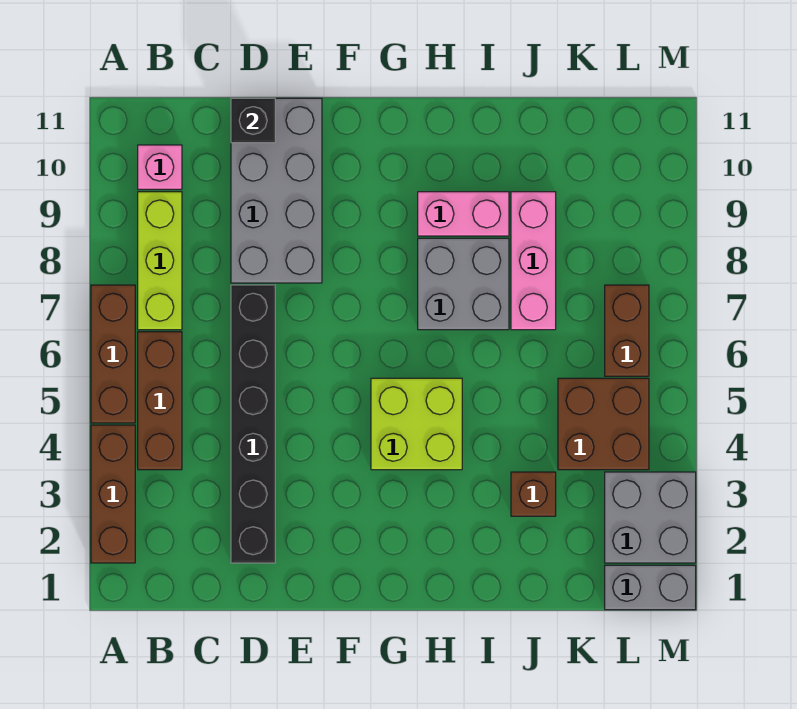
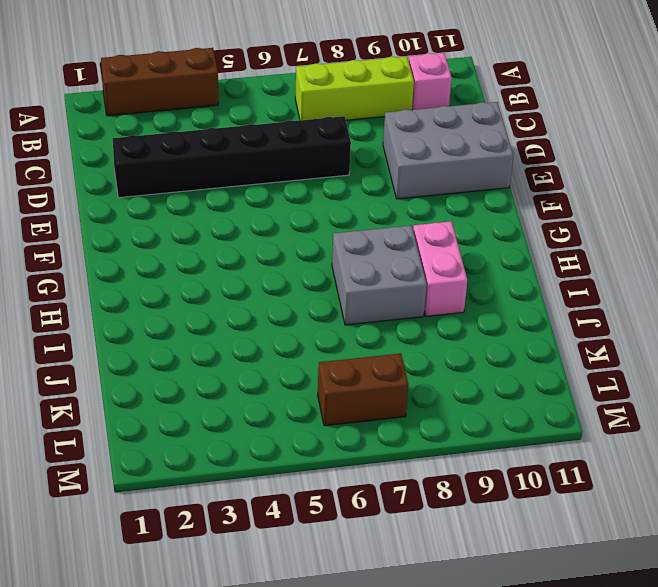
grey 2x3 brick [383,102,513,199] -> grey 2x4 brick [231,98,322,283]
none -> brown 1x3 brick [91,285,135,423]
none -> brown 1x3 brick [138,332,182,470]
none -> lime 2x2 brick [371,378,462,470]

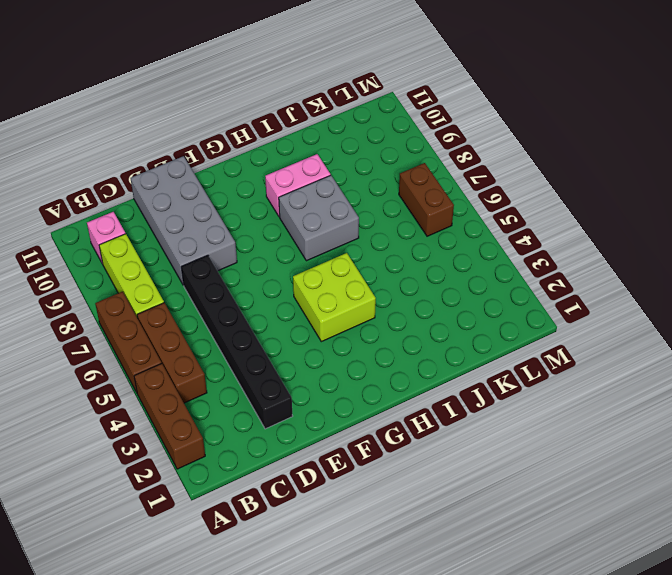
none -> brown 1x1 brick [511,472,556,516]
none -> pink 1x3 brick [511,192,556,330]
none -> brown 2x2 brick [558,378,649,470]

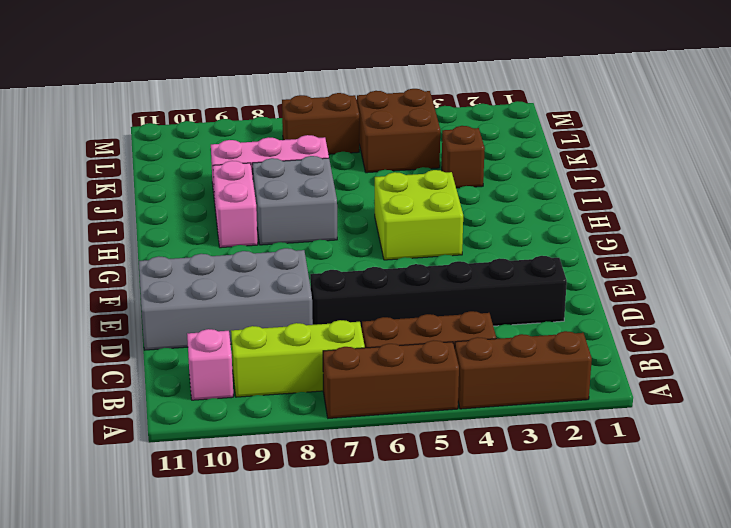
none -> grey 1x2 brick [605,565,696,610]
none -> grey 2x2 brick [605,472,696,563]
none -> black 1x1 brick [231,98,275,143]

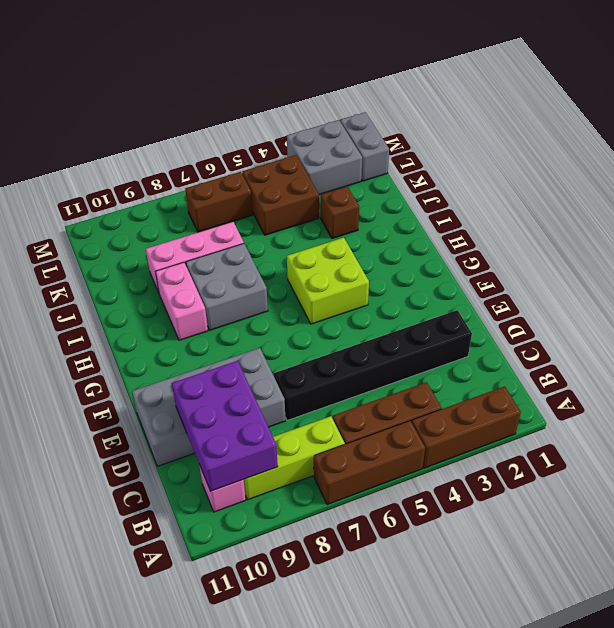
purple 2x3 brick [172,361,278,491] -> none
none -> black 1x1 brick [231,98,275,143]

